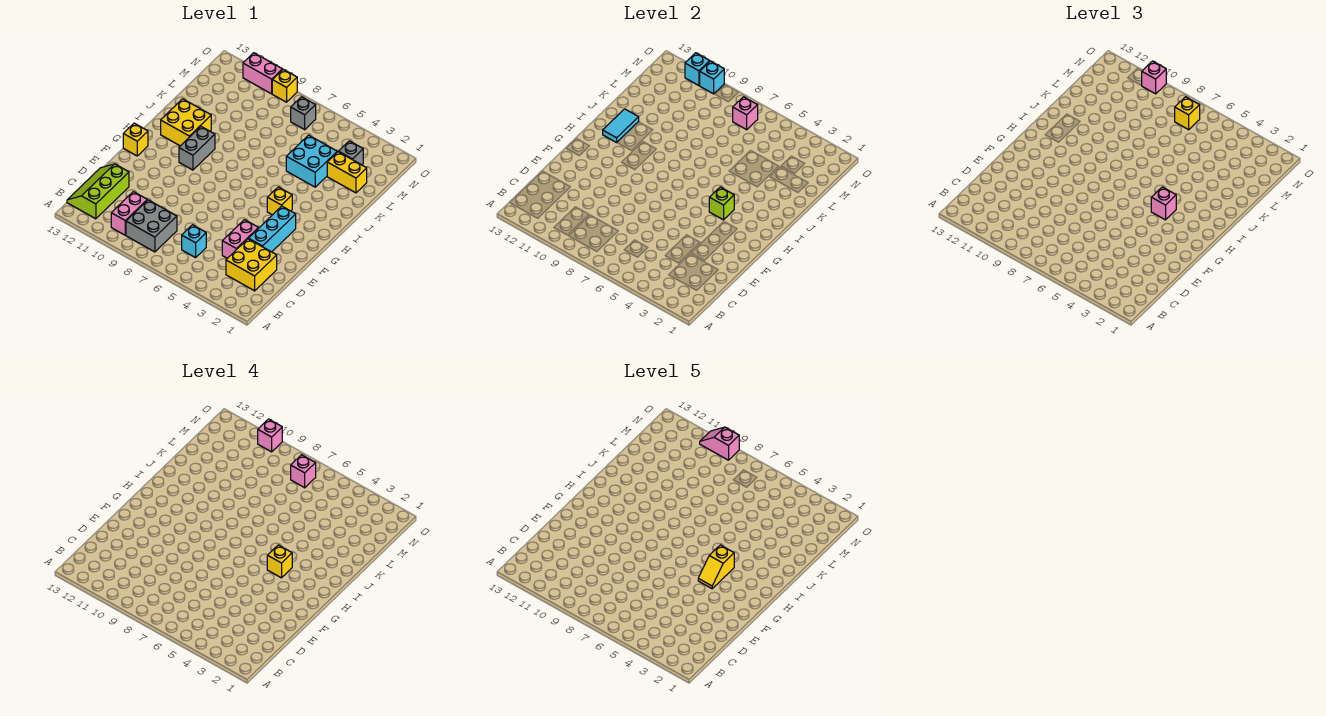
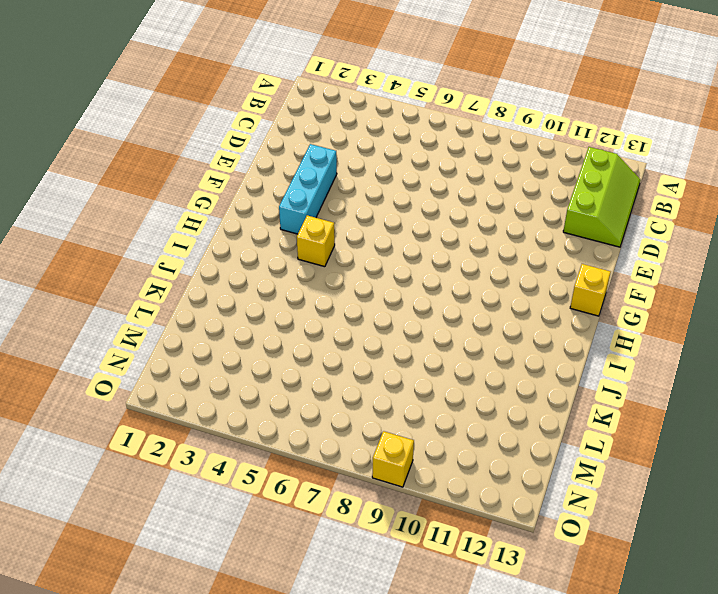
none -> grey 2x2 brick [126,200,177,252]
none -> pink 1x2 brick [111,192,147,235]
none -> yellow 2x2 brick [226,239,277,291]
none -> cyan 1x1 brick [182,225,206,258]

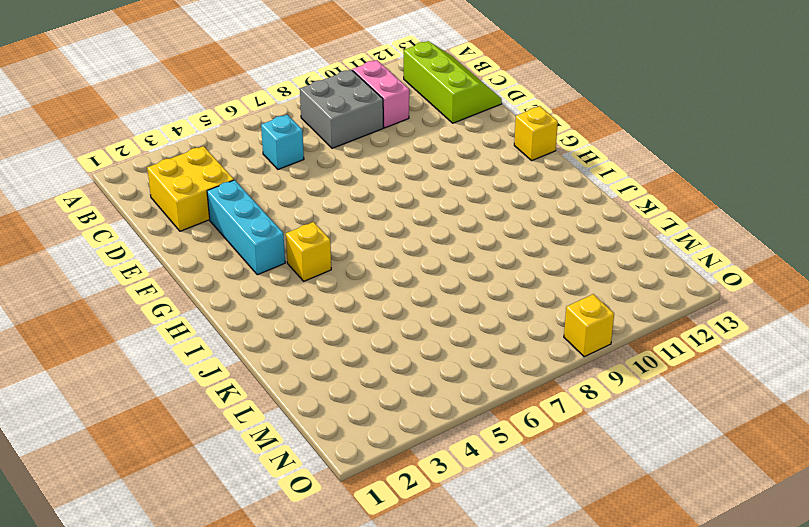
none -> pink 1x2 brick [222,220,258,258]
none -> grey 1x2 brick [179,127,215,170]
none -> yellow 2x2 brick [161,99,211,146]
none -> cyan 2x2 brick [286,135,337,187]

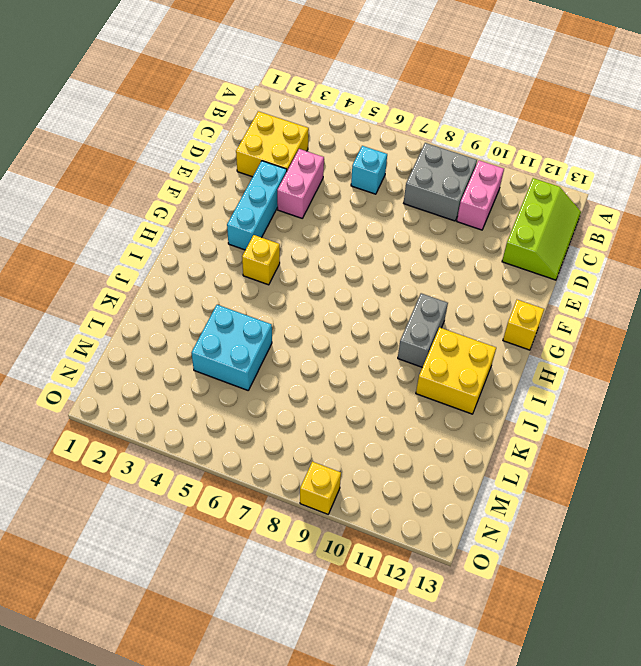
none -> yellow 1x2 brick [327,152,367,193]
none -> grey 1x1 brick [339,141,363,165]
none -> grey 1x1 brick [291,97,316,130]
none -> pink 1x2 brick [243,53,282,94]

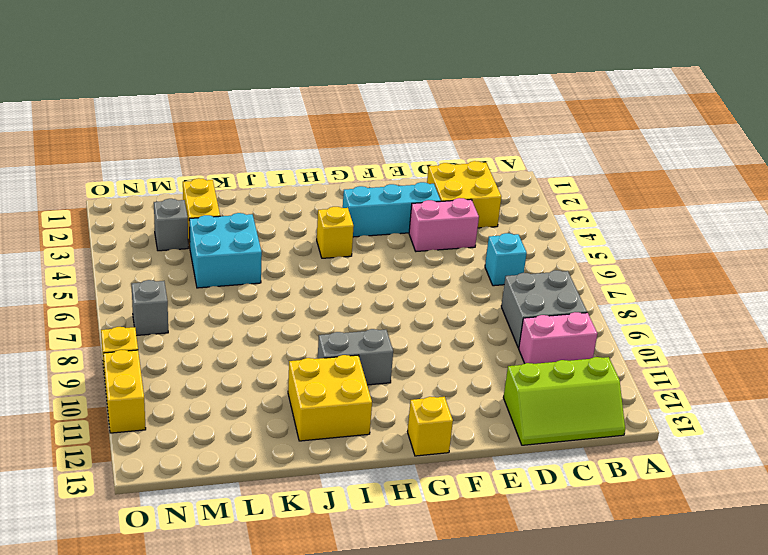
yellow 1x2 brick [103,350,146,433] -> pink 1x2 brick [243,53,282,94]
none -> lime 1x1 brick [709,187,734,220]
none -> cyan 1x2 tile [603,109,639,143]
none -> pink 1x1 brick [733,97,758,130]
none -> cyan 1x1 brick [699,61,724,94]

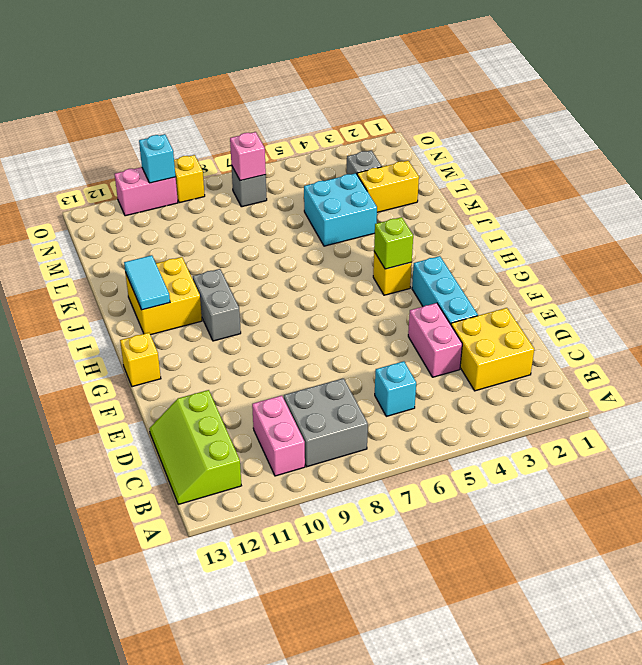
none -> cyan 1x1 brick [685,53,710,86]
none -> pink 1x1 brick [1151,187,1176,220]
none -> yellow 1x1 brick [1175,97,1200,130]
none -> pink 1x1 brick [1142,61,1166,94]

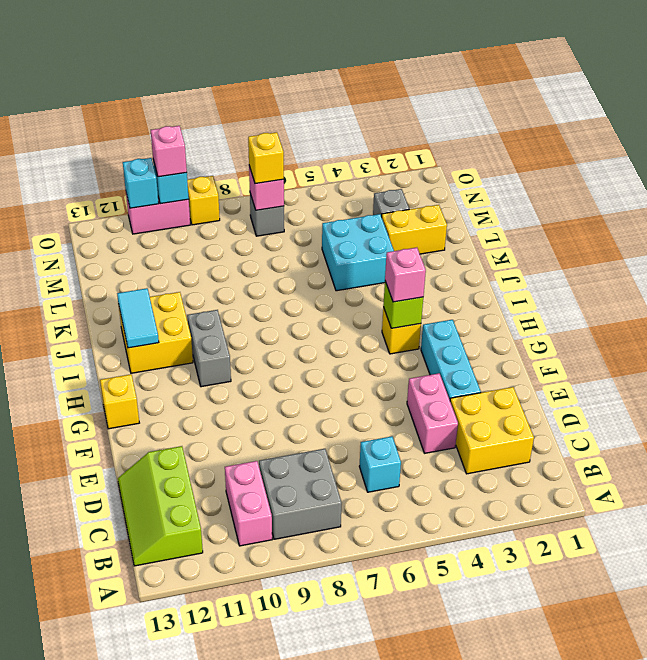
none -> yellow 1x1 brick [267,545,292,578]
none -> pink 1x1 brick [291,455,316,488]
none -> pink 1x1 brick [258,419,282,452]
none -> yellow 1x2 slope [698,545,734,589]

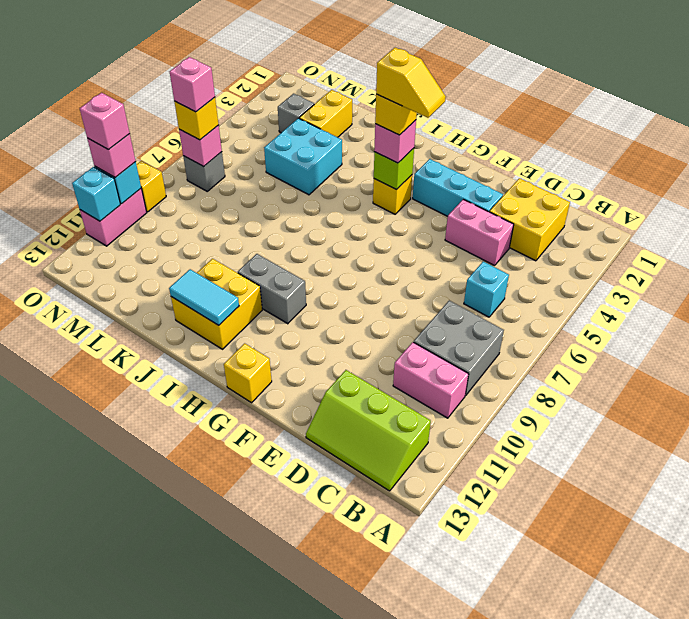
none -> pink 1x2 slope [700,427,739,460]

